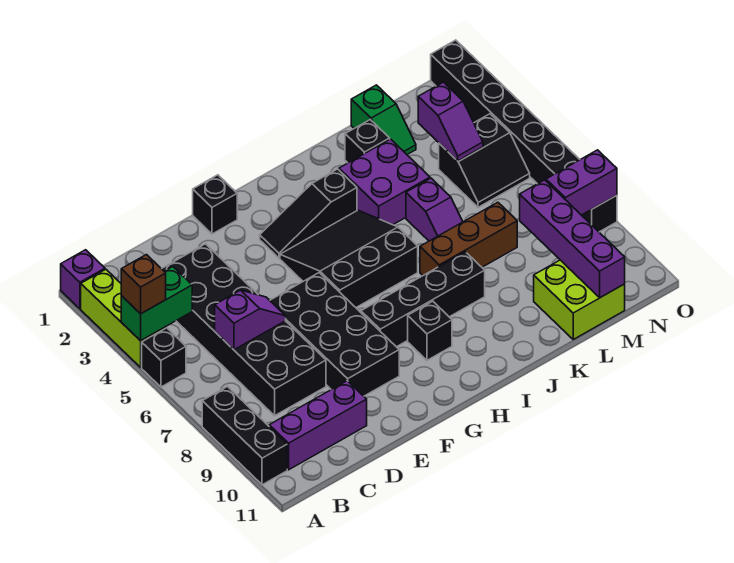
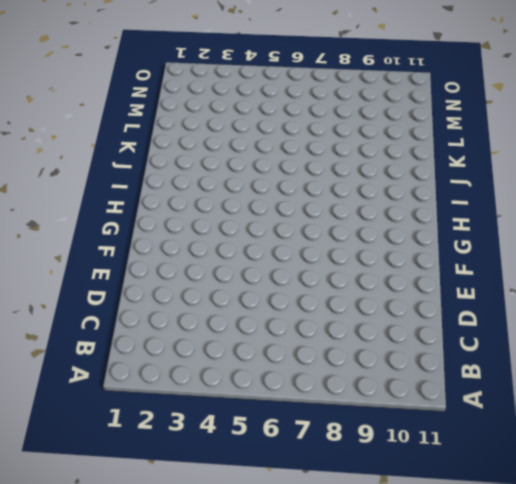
none -> purple 1x1 brick [61,250,105,309]
none -> lime 1x3 brick [81,269,166,367]
none -> black 1x1 brick [142,328,186,387]

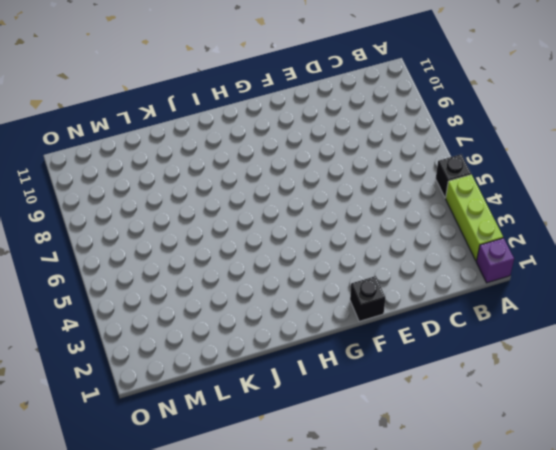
none -> black 1x3 brick [202,387,287,485]
none -> purple 1x3 brick [269,381,367,470]
none -> black 2x6 brick [162,244,326,416]

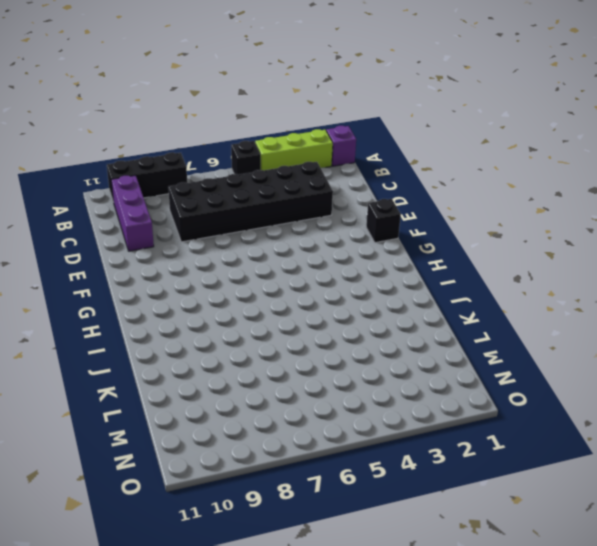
none -> black 2x4 brick [270,273,399,396]
none -> black 1x3 slope [260,169,357,258]
none -> black 3x3 slope [280,210,418,307]

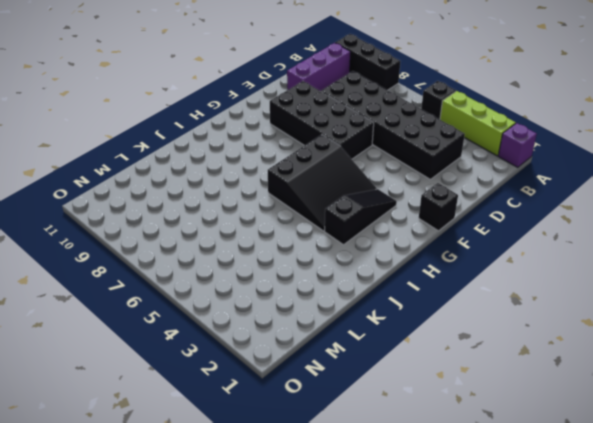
none -> black 1x4 brick [361,252,485,347]
none -> black 1x1 brick [408,301,452,360]
none -> purple 2x2 brick [339,139,430,225]

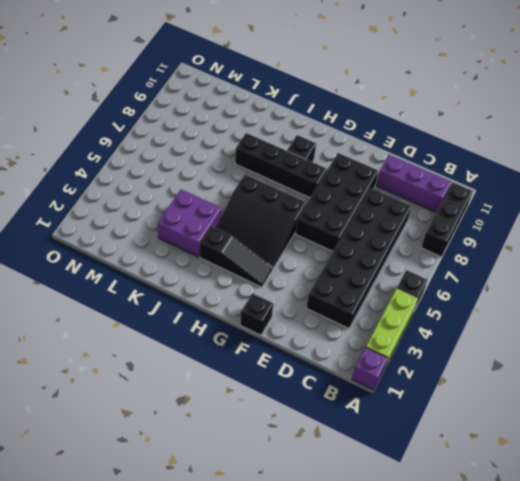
none -> brown 1x3 brick [420,202,517,275]
none -> black 1x1 brick [345,120,390,163]
none -> purple 1x2 slope [406,178,463,241]

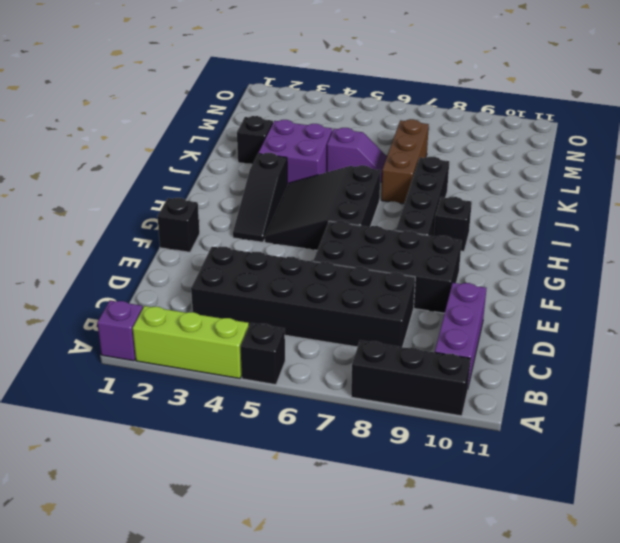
none -> green 1x2 slope [351,85,416,155]
none -> lime 2x2 brick [534,260,625,339]
none -> black 2x2 slope [439,114,530,207]

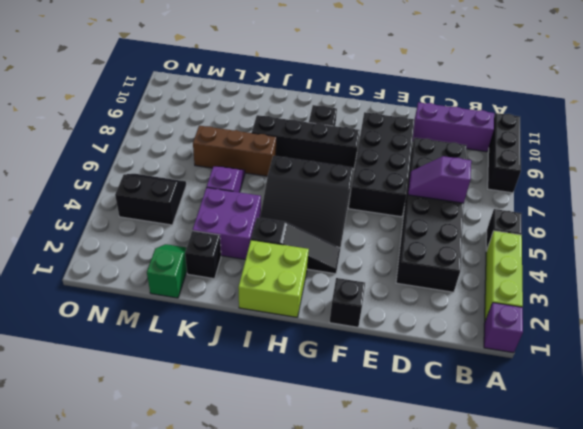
lime 2x2 brick [238,240,309,317] -> lime 2x2 brick moved to [534,260,625,339]
none -> black 1x8 brick [431,40,617,232]
none -> green 1x2 brick [121,267,192,341]
none -> purple 1x2 slope [418,82,483,161]

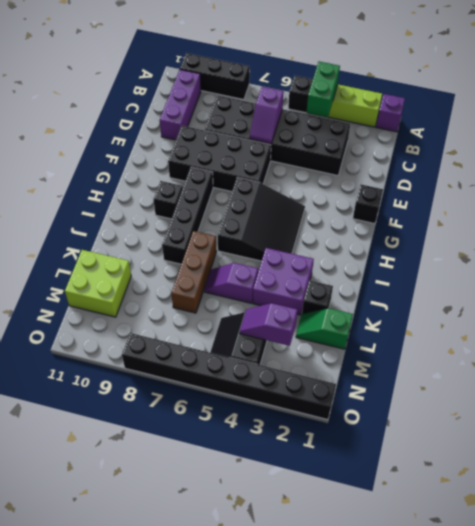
none -> black 1x3 slope [260,169,357,258]
none -> purple 1x4 brick [520,180,625,298]
none -> purple 1x2 brick [546,150,617,215]

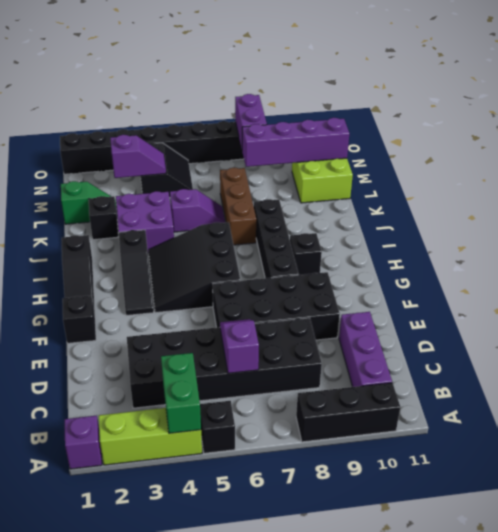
black 1x3 slope [62,235,95,315] -> none
none -> brown 1x1 brick [121,255,166,314]

